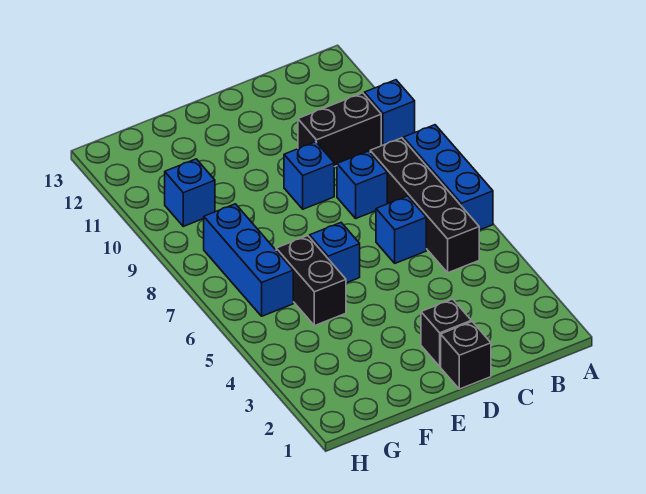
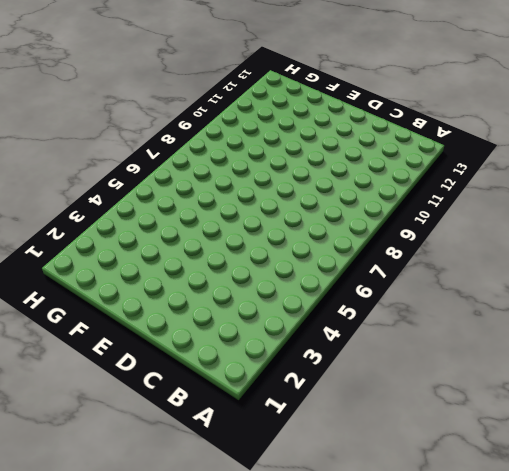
none -> blue 1x3 brick [404,125,493,230]
none -> blue 1x1 brick [364,80,415,146]
none -> black 1x4 brick [370,138,479,273]

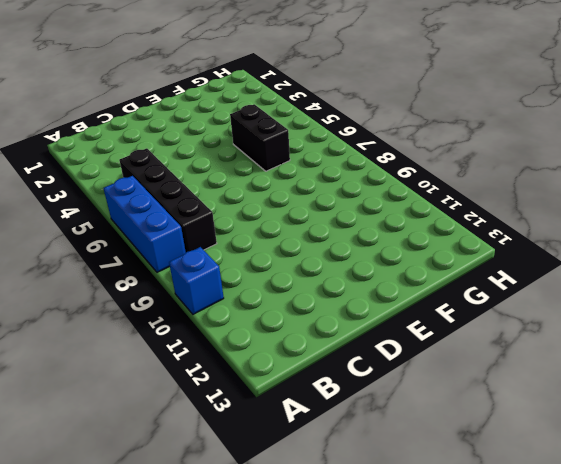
none -> black 1x2 brick [298,93,381,167]
none -> blue 1x1 brick [376,196,426,263]
none -> blue 1x1 brick [337,151,387,218]

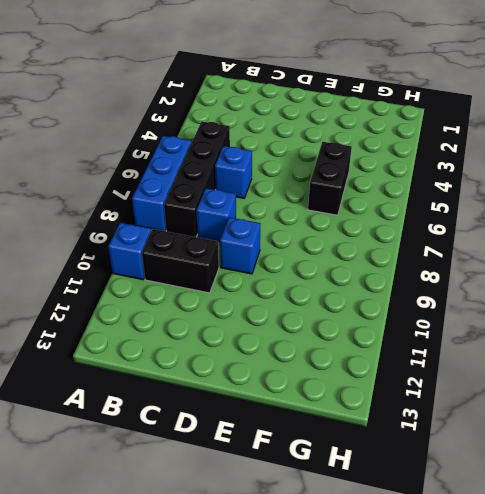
none -> black 1x1 brick [441,322,491,389]
none -> black 1x1 brick [421,299,471,367]
none -> blue 1x1 brick [310,223,360,283]

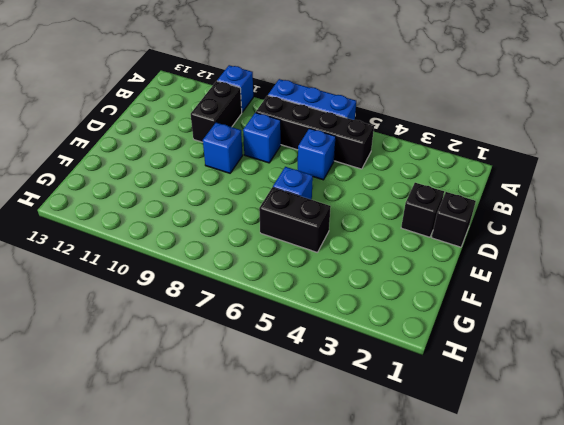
none -> blue 1x3 brick [204,204,293,316]
none -> blue 1x1 brick [165,159,215,226]

